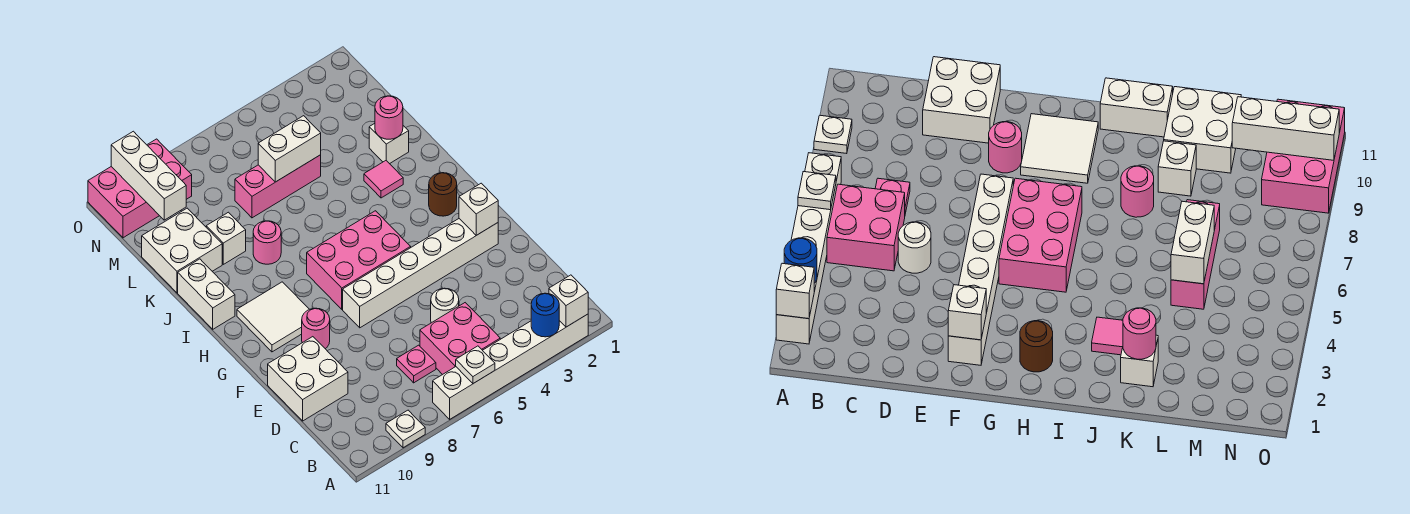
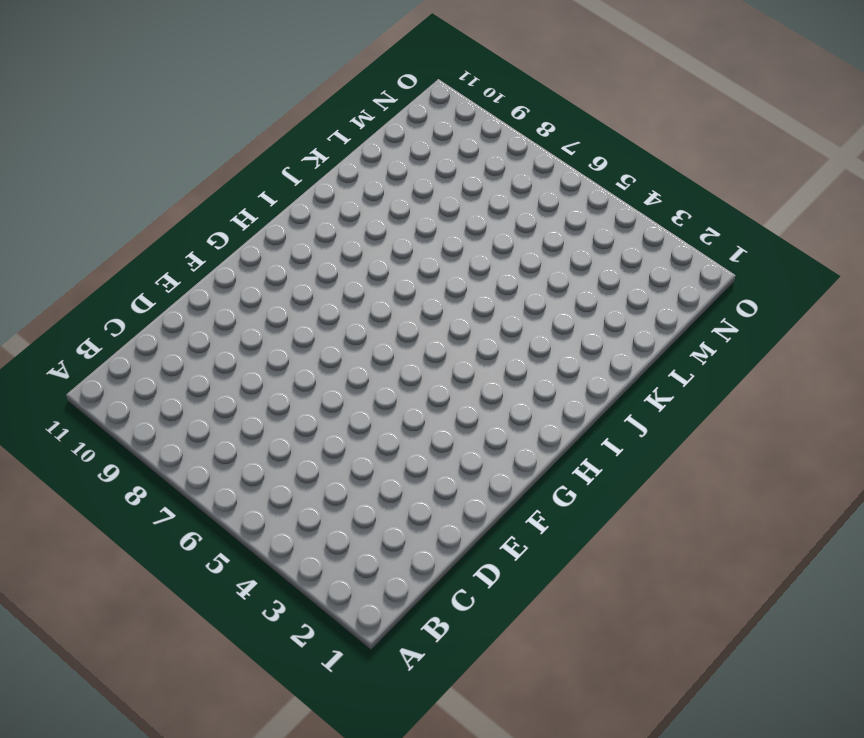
none -> white 1x6 brick [433,314,588,419]
none -> white 1x1 plate [386,410,425,448]
none -> pink 2x2 brick [420,303,500,375]

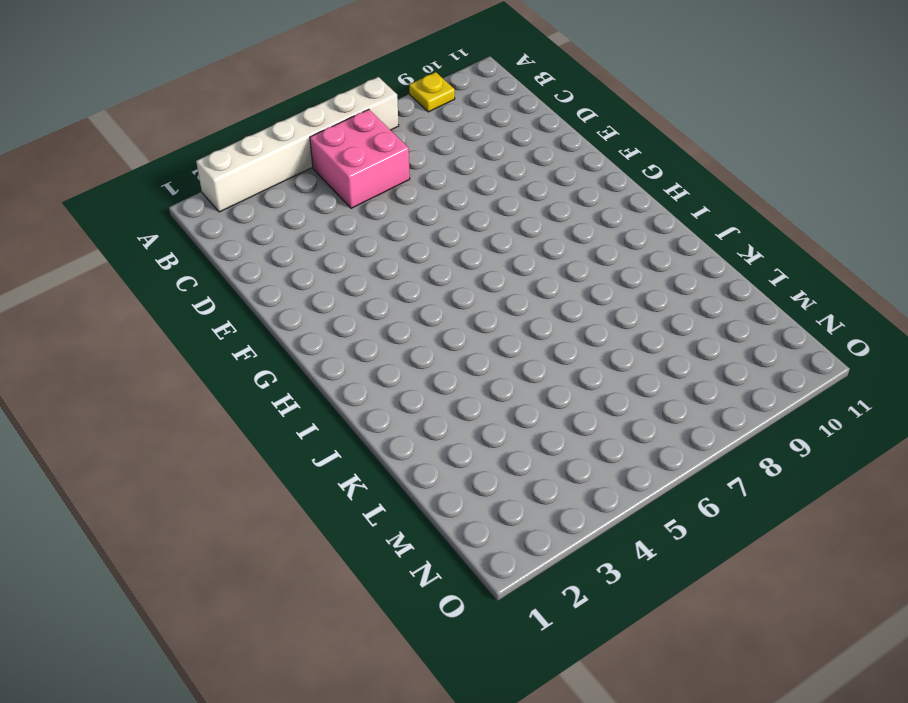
yellow 1x1 plate [409,72,455,112] -> white 1x1 plate [386,410,425,448]
none -> pink 1x1 plate [397,345,436,383]
none -> white 1x1 round brick [431,288,459,323]
none -> white 2x2 brick [268,337,348,421]

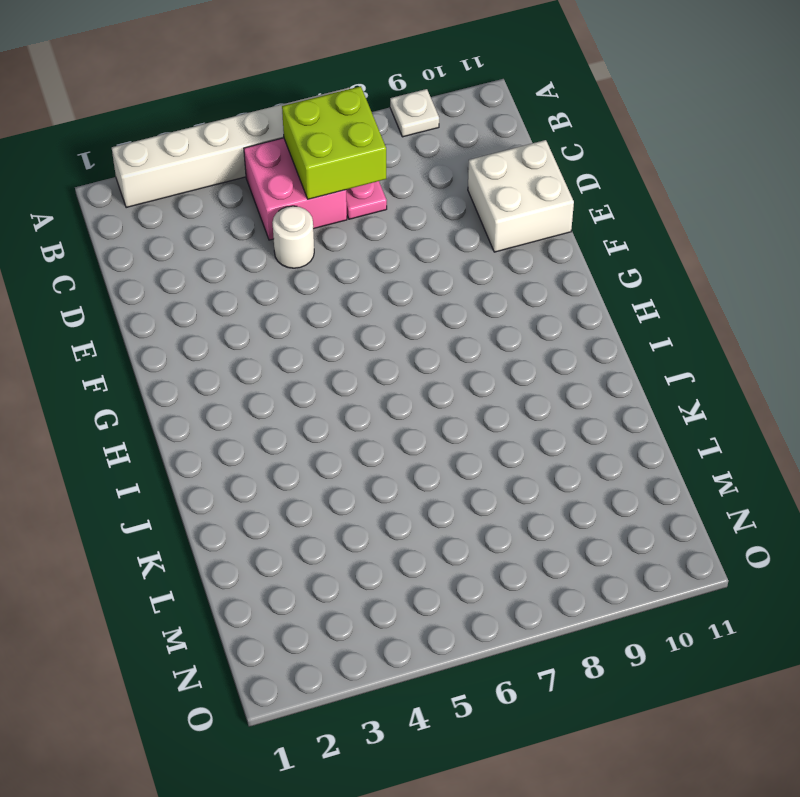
lime 2x2 brick [282,86,386,199] -> none
none -> white 1x6 brick [343,219,498,328]
none -> pink 1x1 round brick [302,308,330,349]
none -> pink 2x3 brick [307,211,411,309]

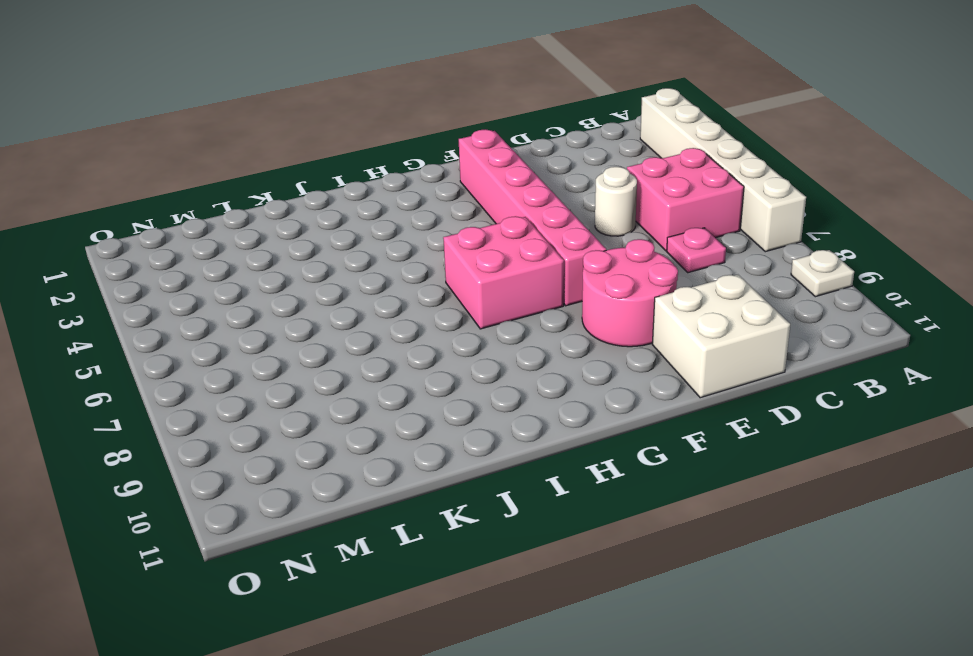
pink 2x2 round brick [582,239,678,347] -> pink 1x1 round brick [302,308,330,349]
pink 1x6 brick [459,129,606,306] -> white 1x6 brick [343,219,498,328]
pink 2x2 brick [443,216,564,329] -> pink 2x3 brick [307,211,411,309]
none -> white 2x2 tile [237,282,309,352]
none -> brown 1x1 round brick [429,173,457,216]
none -> white 1x2 brick [178,259,235,329]

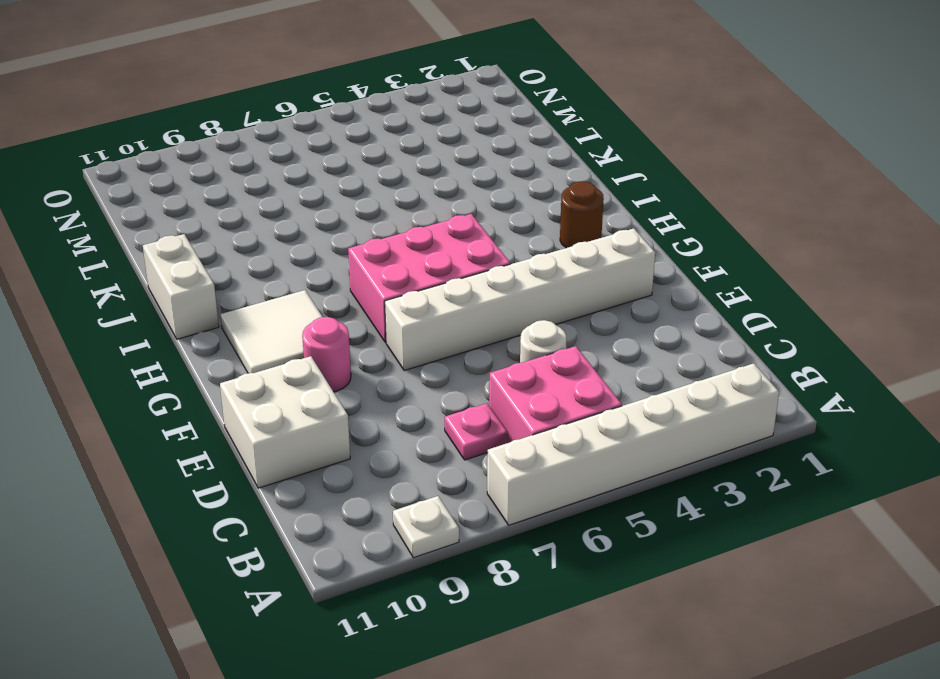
none -> pink 1x1 tile [364,161,403,198]
none -> pink 1x1 round brick [253,221,281,264]
none -> white 1x1 brick [369,124,409,164]

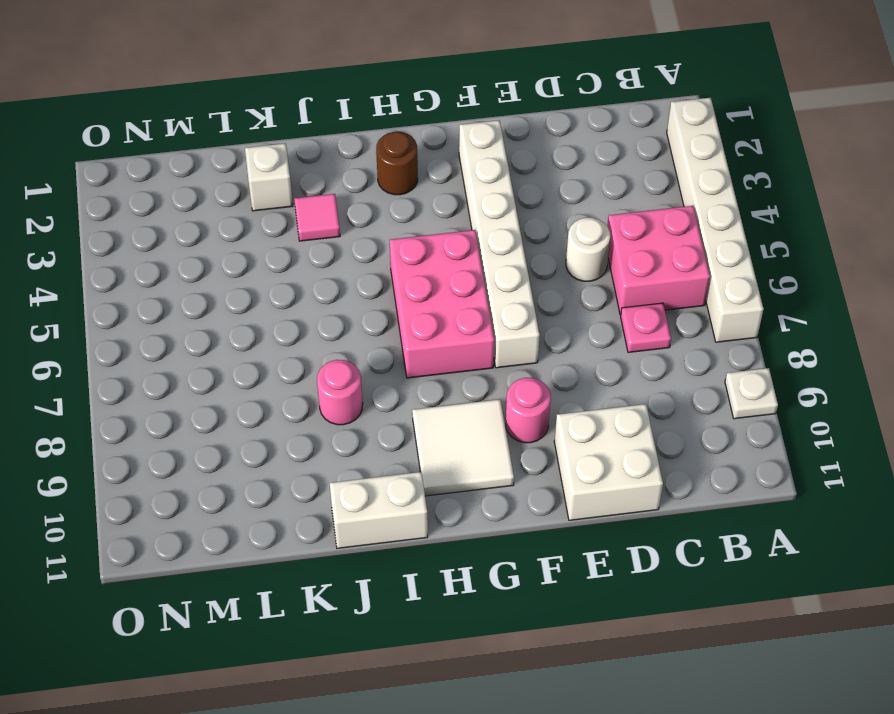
none -> white 1x1 brick [206,212,246,264]
none -> white 2x2 brick [142,208,222,293]
none -> pink 1x3 brick [235,155,321,218]

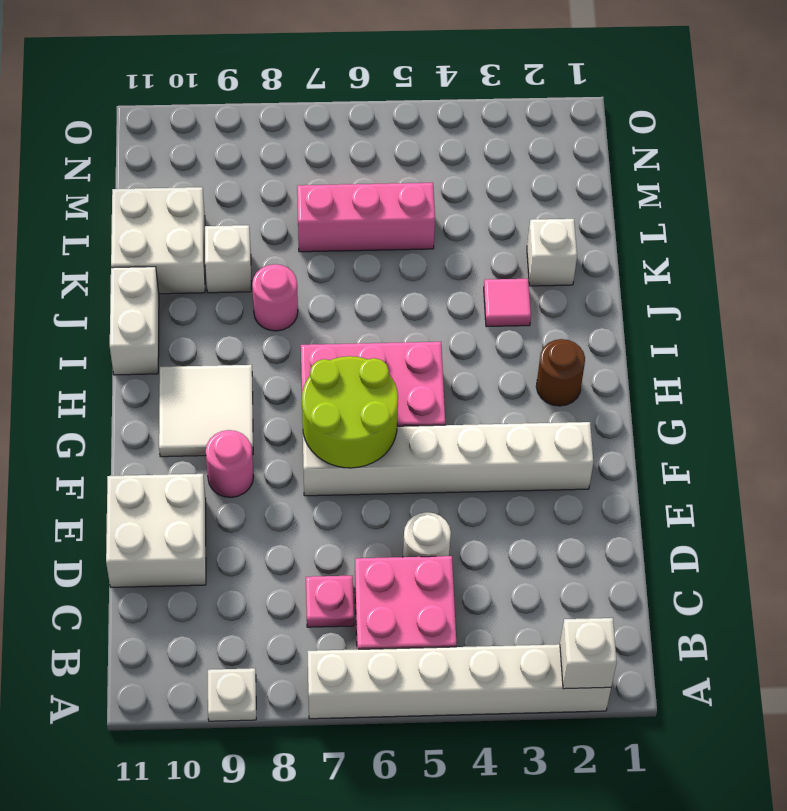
lime 2x2 round brick [302,356,398,468] -> none
none -> pink 2x3 brick [88,139,192,238]
none -> blue 1x1 round brick [531,293,559,337]
none -> white 1x1 plate [456,346,495,384]

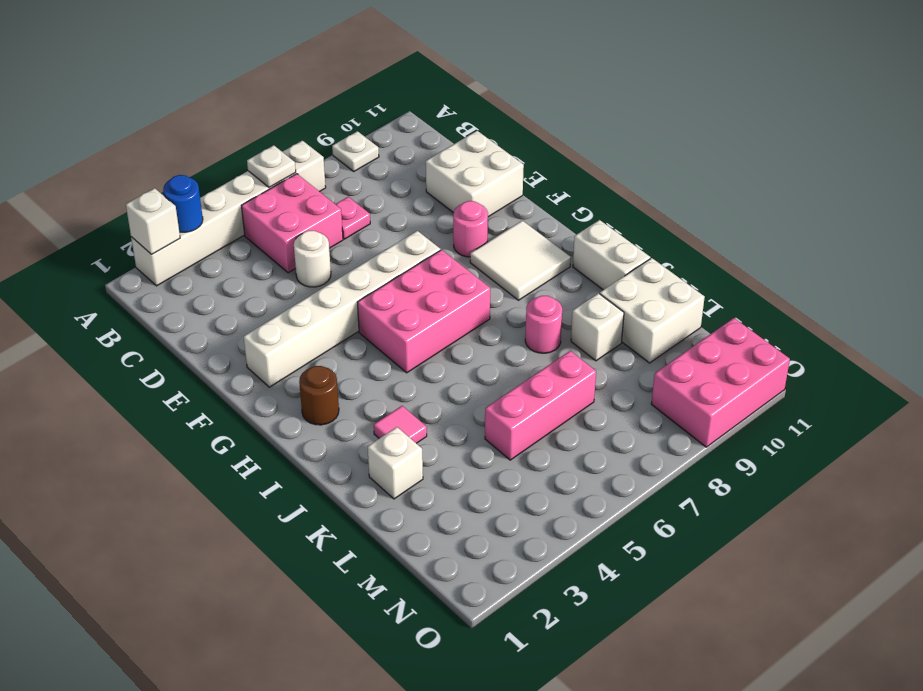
none -> white 1x1 brick [459,183,498,235]
none -> pink 1x1 round brick [375,96,403,139]
none -> white 1x2 brick [258,116,321,182]

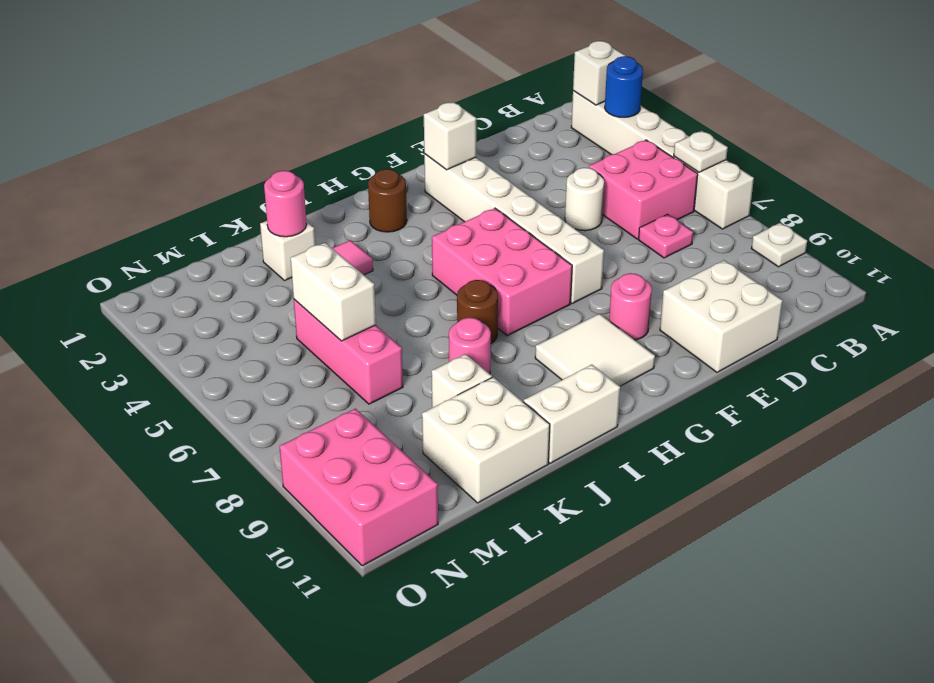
brown 1x1 round brick [457,280,498,343] -> none
none -> white 1x3 brick [111,131,186,220]

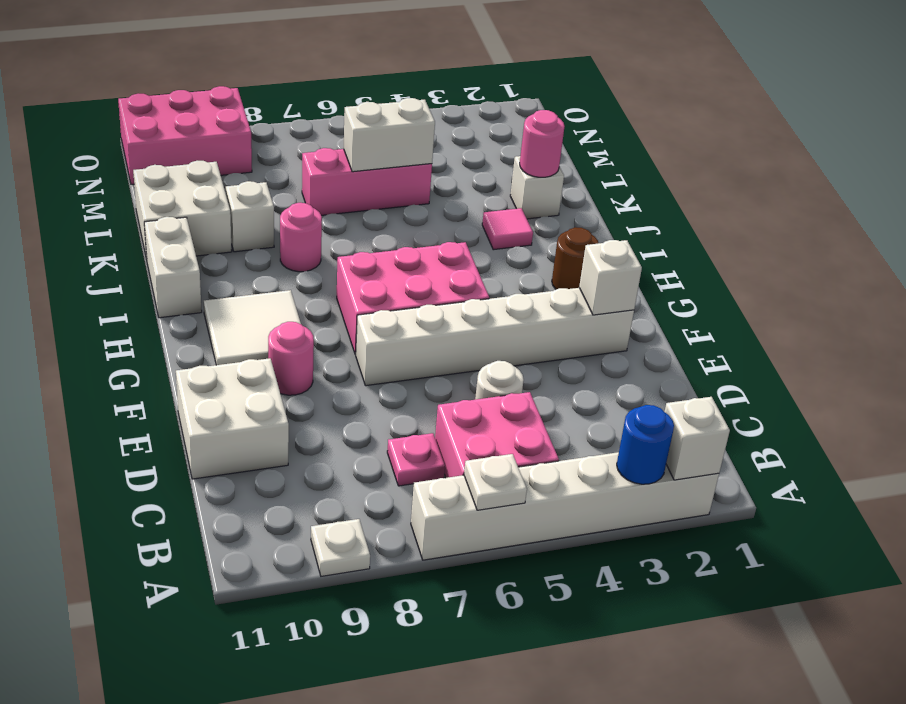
none -> white 1x3 brick [111,131,186,220]

